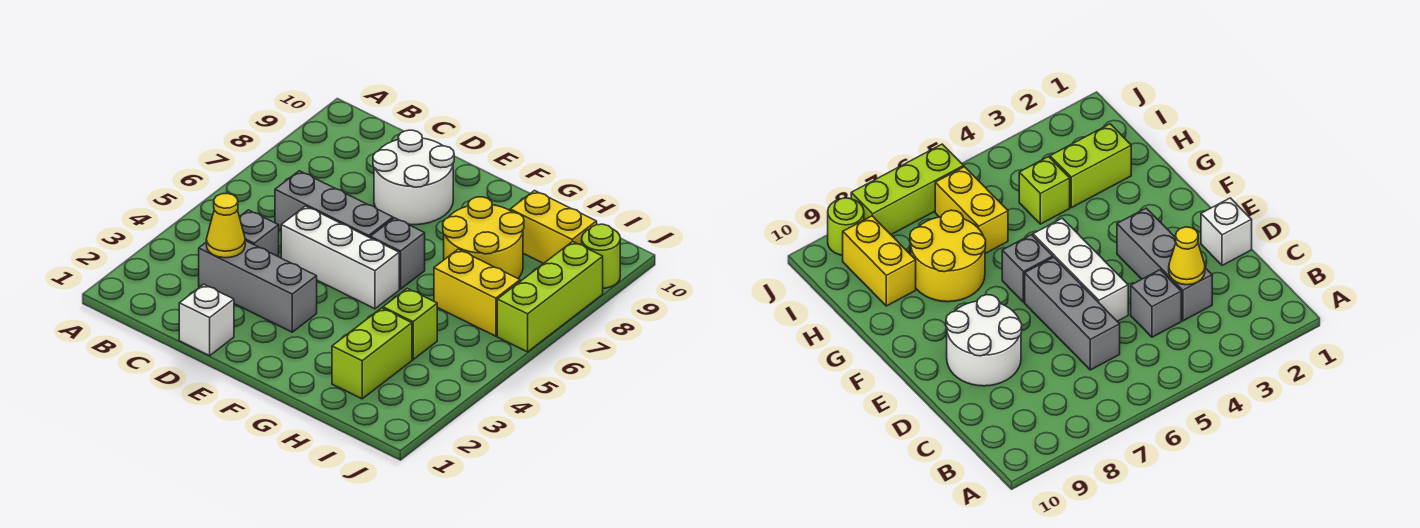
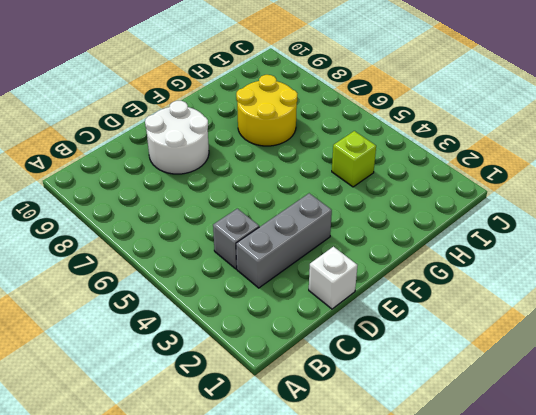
none -> grey 1x3 brick [275,171,393,238]
none -> white 1x3 brick [281,206,399,309]
none -> grey 1x1 brick [370,218,425,289]

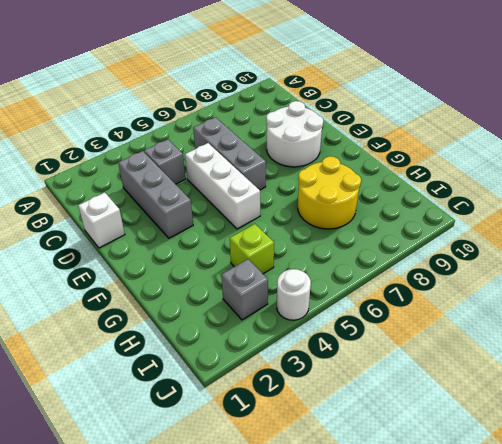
grey 1x1 brick [222,259,268,320] -> grey 1x1 brick moved to [370,218,425,289]
white 1x1 round brick [277,269,311,320] -> none
none -> lime 1x2 brick [332,308,412,399]
none -> yellow 1x2 brick [434,249,520,336]
none -> yellow 1x2 brick [510,191,597,264]

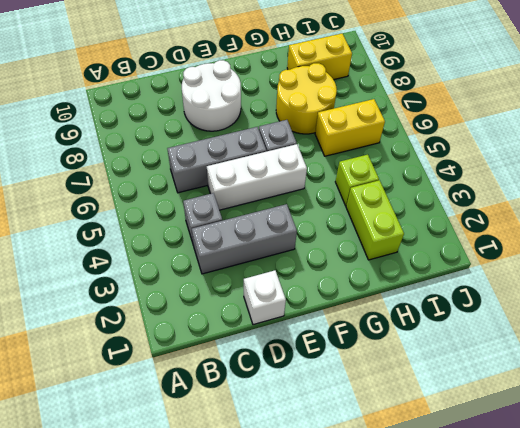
none -> lime 1x3 brick [497,241,603,352]
none -> lime 1x1 round brick [582,224,620,288]
none -> yellow 1x1 cone [206,193,245,258]

